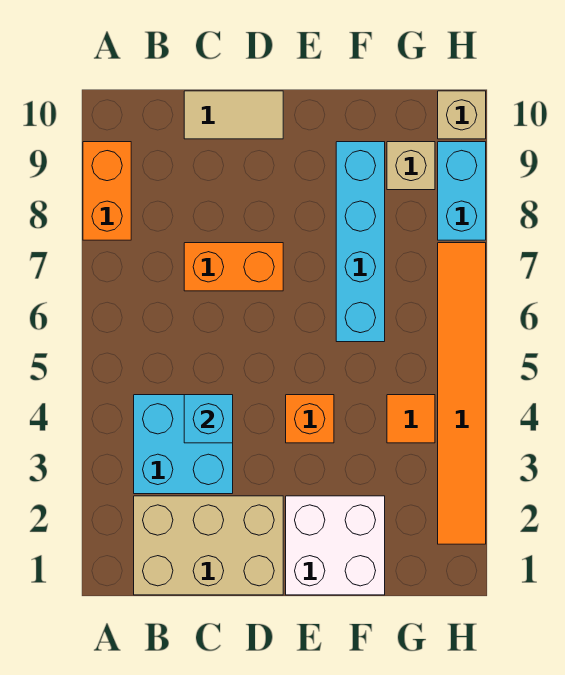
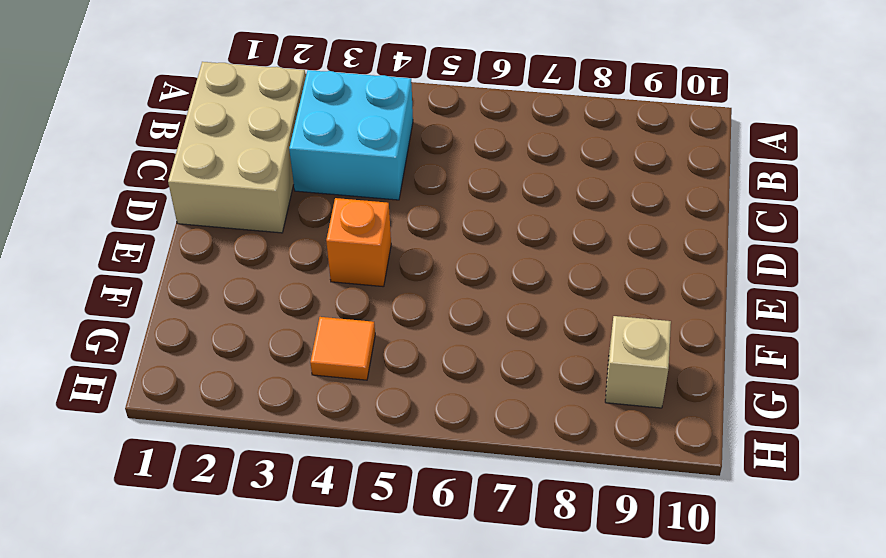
none -> orange 1x2 brick [83,142,131,240]
none -> orange 1x2 brick [184,243,283,291]
none -> tan 1x2 tile [184,91,283,139]

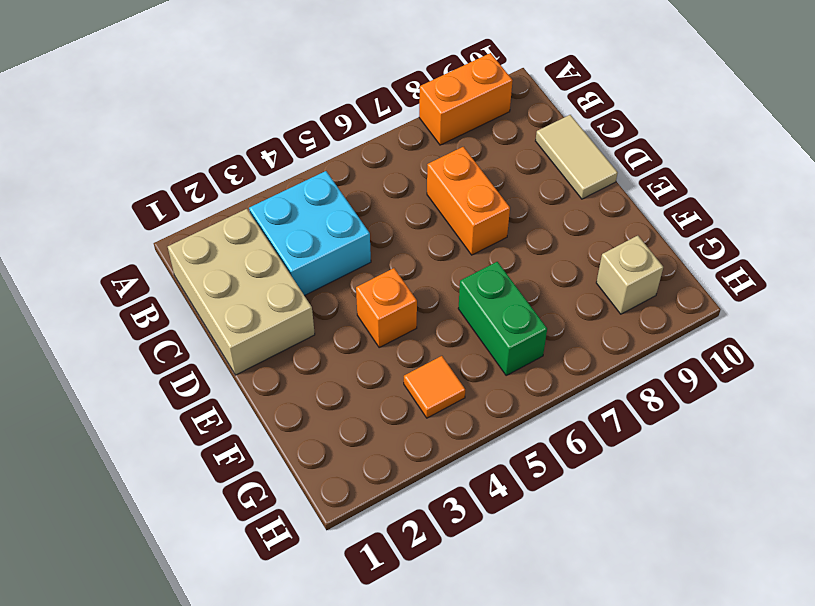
green 1x2 brick [458,262,547,375] -> cyan 1x4 brick [336,142,385,342]
none -> white 2x2 brick [286,496,385,595]
none -> orange 1x6 tile [438,243,486,544]
none -> cyan 1x2 brick [438,142,486,240]

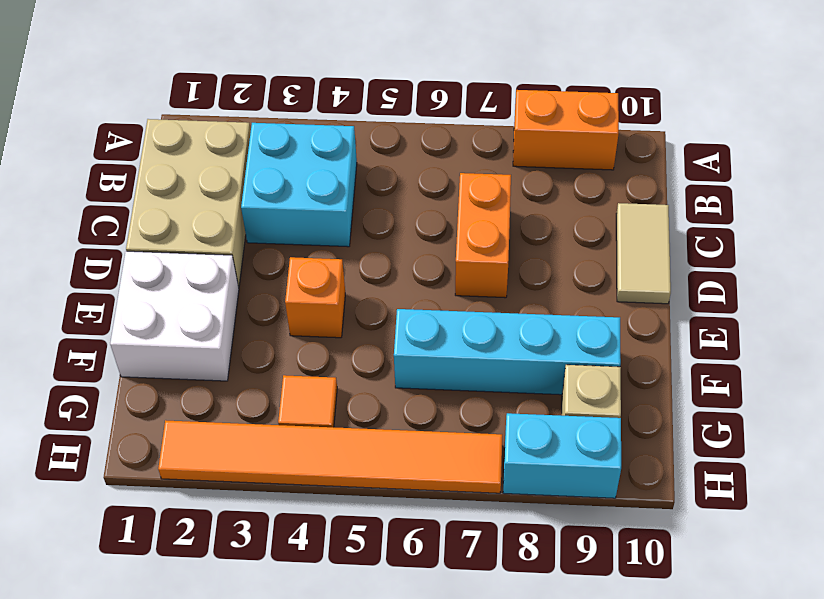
none -> tan 1x1 brick [438,91,486,139]
none -> cyan 1x1 brick [184,395,233,443]

